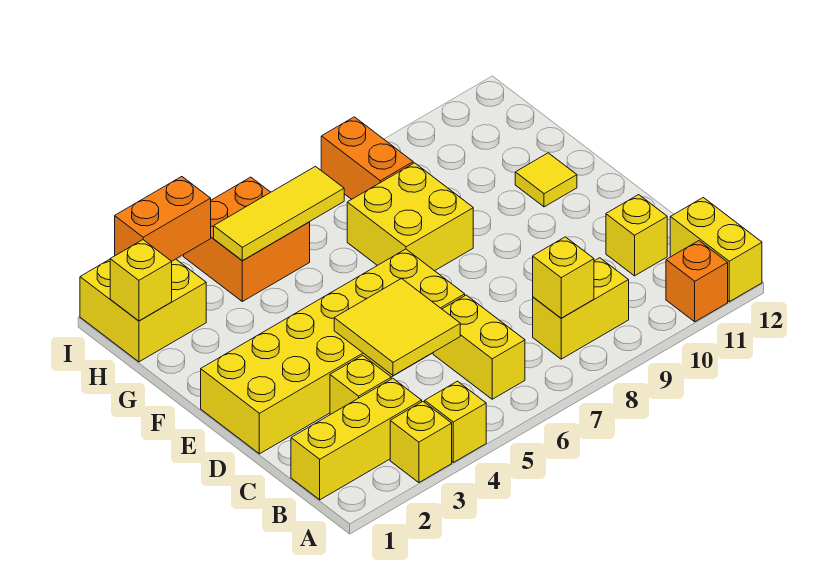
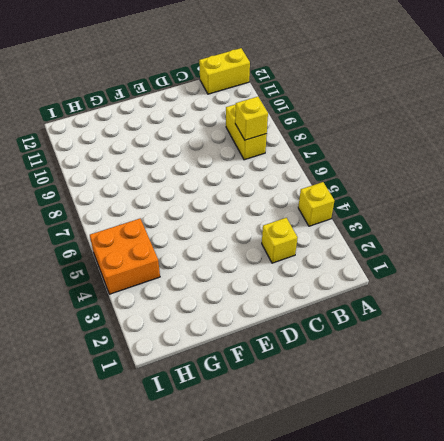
none -> yellow 1x1 brick [390,402,452,483]
none -> orange 1x1 brick [666,241,728,322]
none -> yellow 1x3 brick [291,378,422,500]

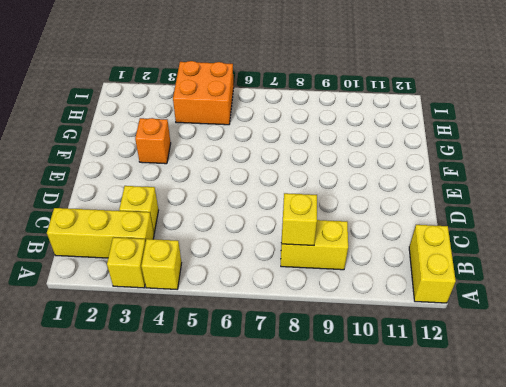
orange 1x1 brick [135,118,171,164] -> orange 1x1 brick moved to [666,241,728,322]
none -> yellow 1x2 brick [433,295,525,399]
none -> yellow 1x1 brick [606,195,667,276]
none -> yellow 2x6 brick [201,249,465,454]

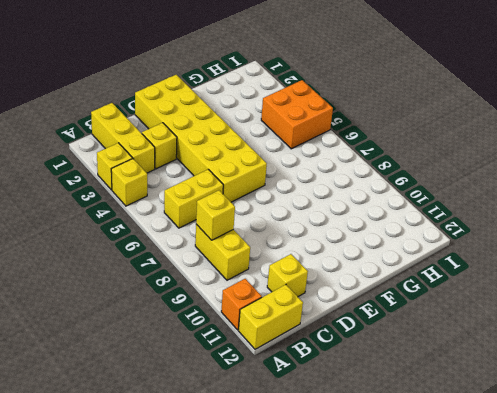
none -> yellow 2x2 brick [347,163,473,271]
none -> yellow 1x1 tile [515,153,577,207]
none -> yellow 2x2 brick [80,259,206,362]

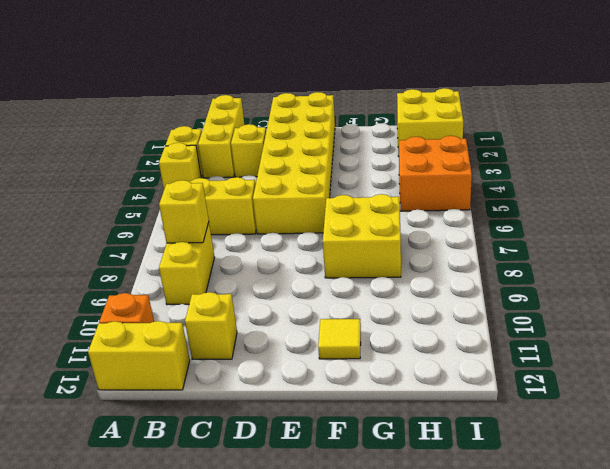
none -> orange 1x2 brick [321,117,413,199]
none -> yellow 2x2 tile [334,278,460,376]
none -> yellow 1x1 brick [110,240,172,321]

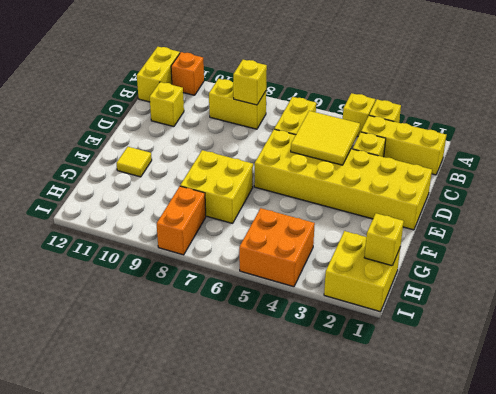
none -> yellow 1x3 tile [214,167,344,261]
none -> orange 1x2 brick [115,177,211,261]

